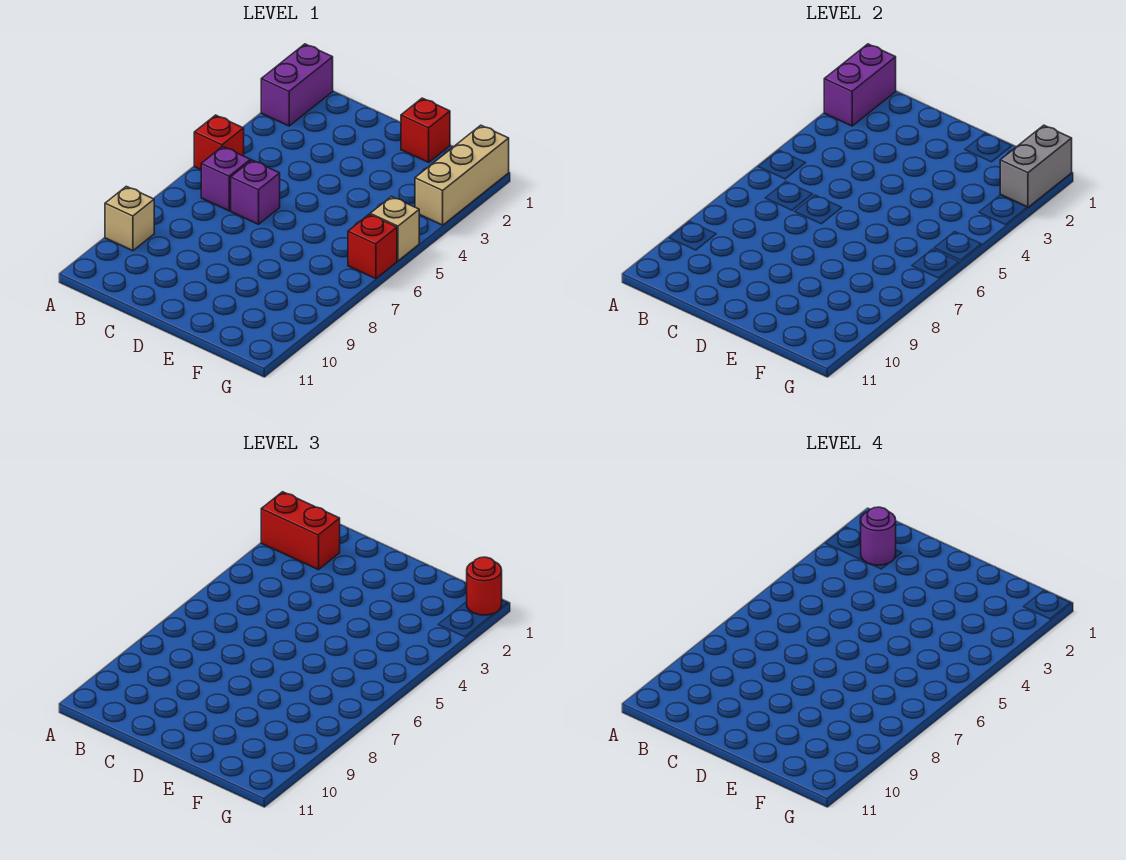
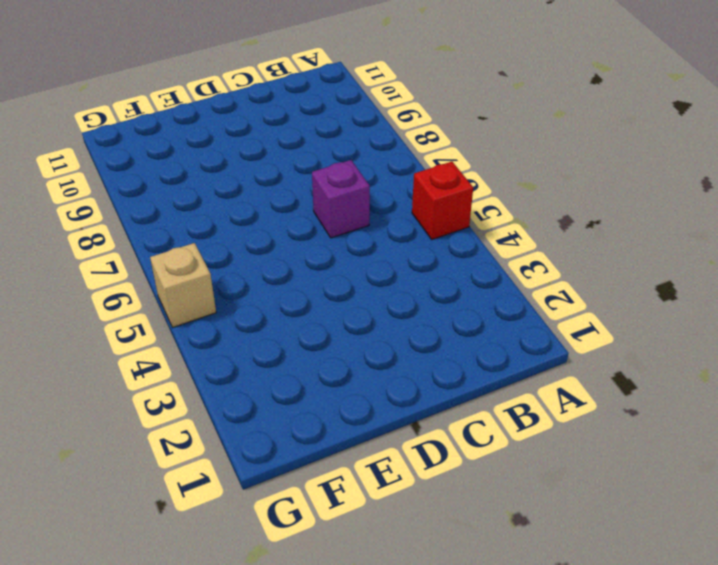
none -> purple 1x2 brick [261,44,333,126]
none -> tan 1x1 brick [105,186,154,251]
none -> purple 1x1 brick [201,146,251,211]

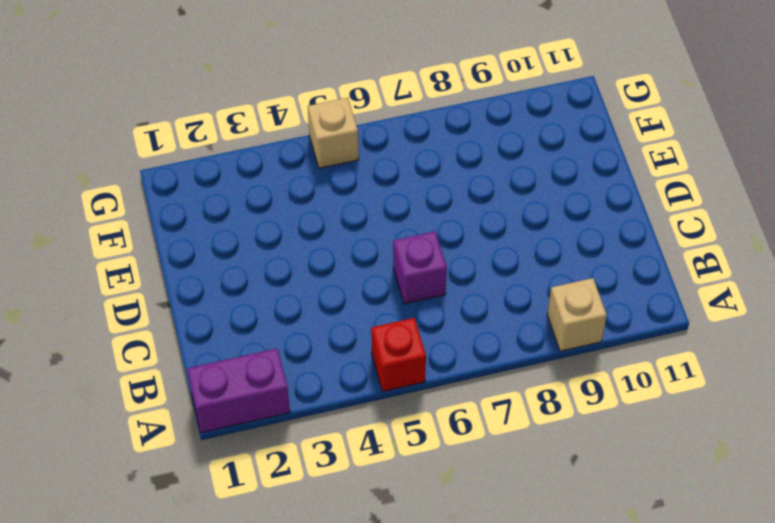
none -> purple 1x1 brick [201,146,251,211]
none -> red 1x1 brick [401,98,450,162]
none -> tan 1x3 brick [415,125,509,225]

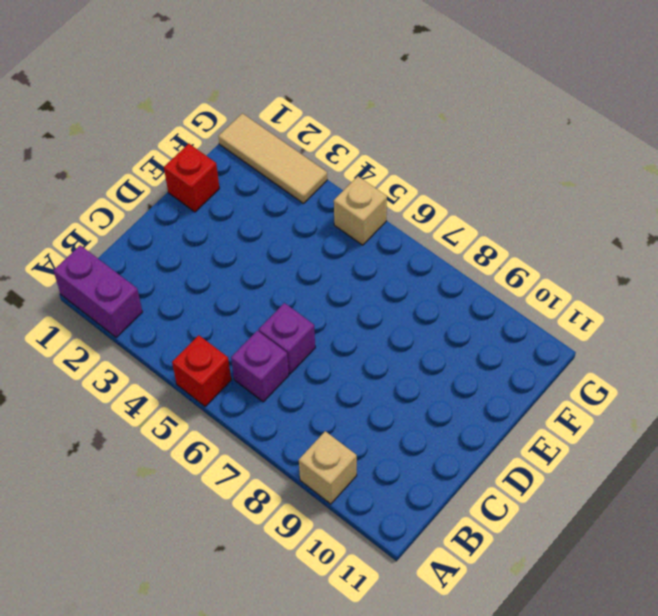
tan 1x3 tile [218,113,327,203] -> tan 1x3 brick [415,125,509,225]
none -> red 1x1 brick [348,214,397,279]
none -> purple 1x2 brick [824,44,896,126]
none -> grey 1x2 brick [1000,125,1072,207]

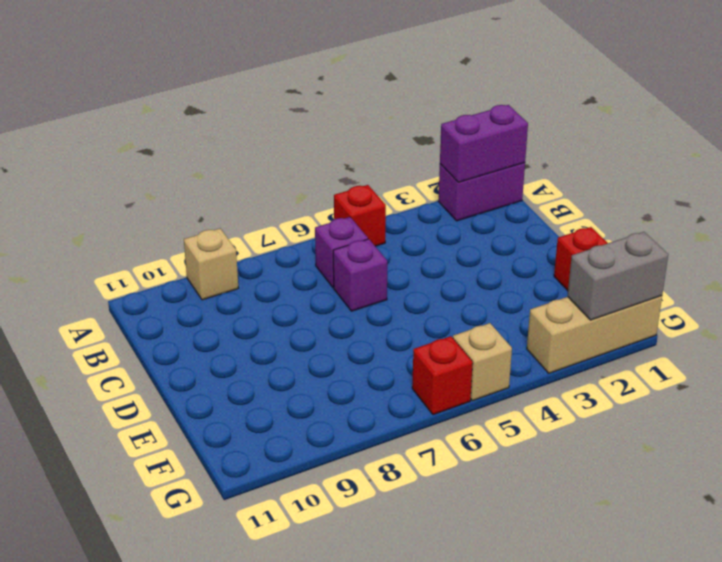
none -> red 1x2 brick [261,492,340,570]
none -> red 1x1 round brick [467,557,502,615]
none -> purple 1x1 round brick [861,507,896,565]

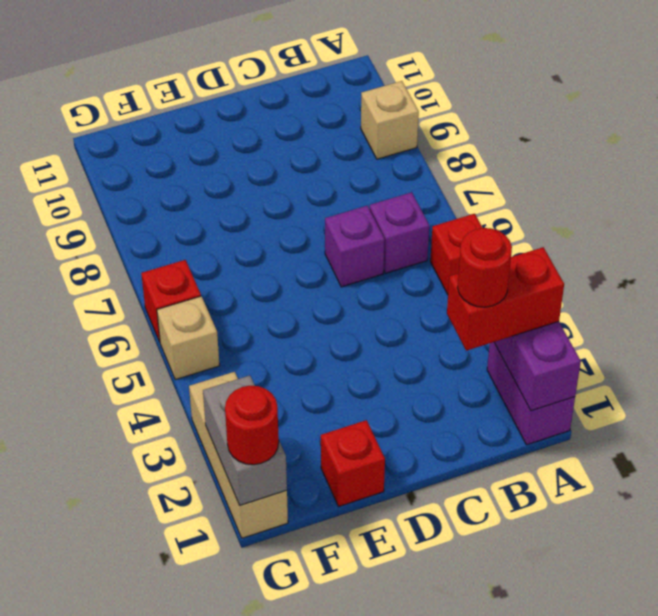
red 1x1 round brick [457,228,512,307] -> purple 1x1 round brick [861,507,896,565]

